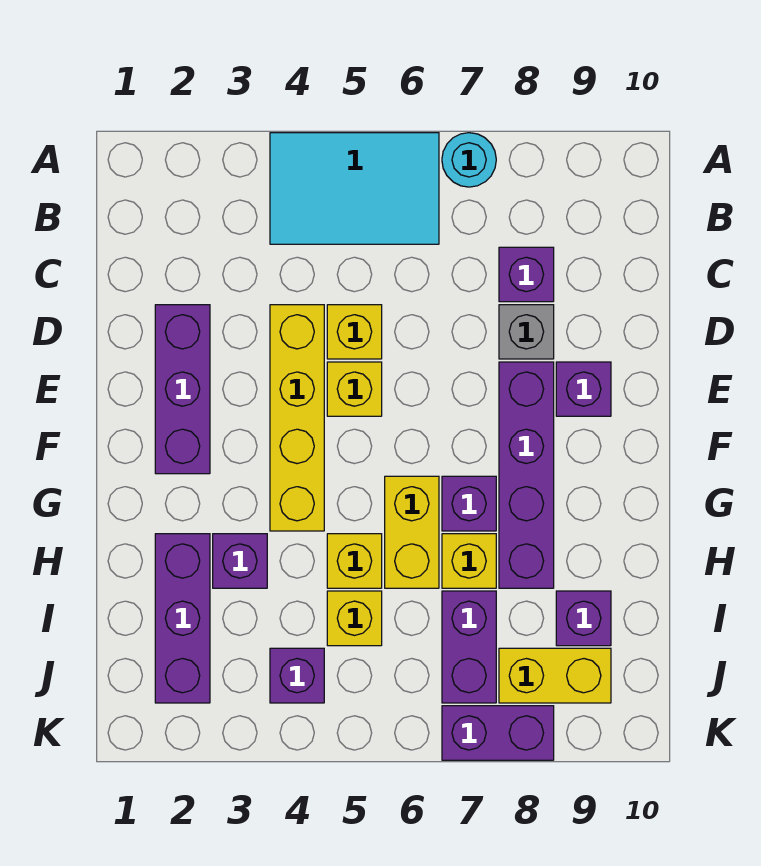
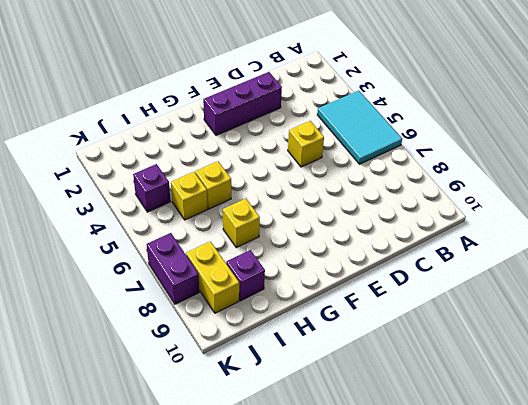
none -> cyan 1x1 round brick [442,133,496,187]
none -> purple 1x1 brick [499,247,554,302]
none -> yellow 1x4 brick [270,305,324,531]

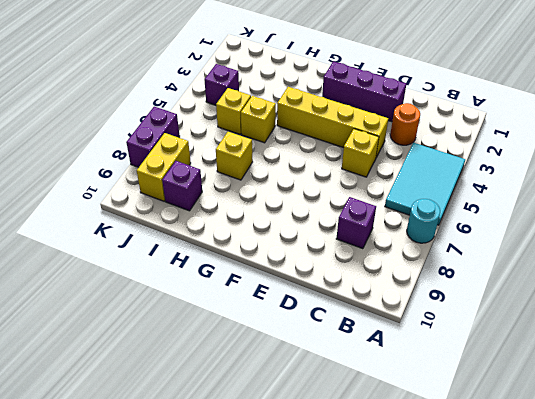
orange 1x1 round brick [390,103,420,145] -> none
none -> grey 1x1 brick [499,305,554,359]
none -> yellow 1x1 brick [327,362,382,416]
none -> purple 1x4 brick [499,362,554,588]

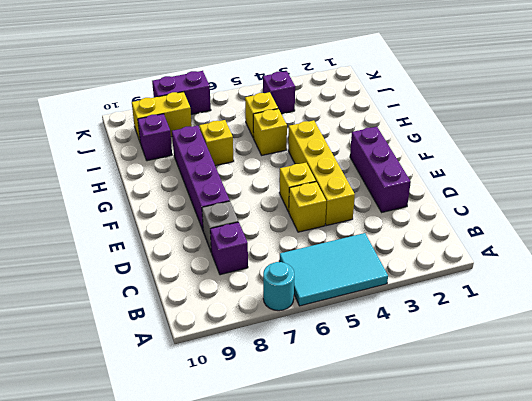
none -> purple 1x1 brick [556,362,611,416]
none -> yellow 1x2 brick [385,476,439,588]
none -> purple 1x1 brick [442,476,496,531]

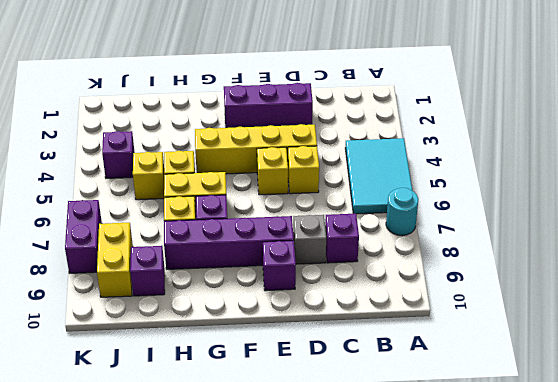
none -> purple 1x3 brick [155,534,210,703]
none -> purple 1x1 brick [213,534,267,588]
none -> purple 1x2 brick [442,591,496,703]

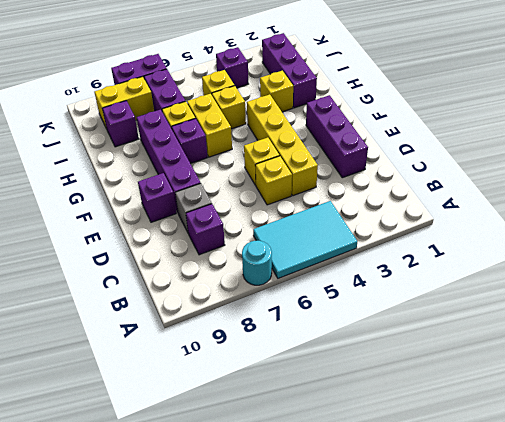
yellow 1x1 brick [260,71,293,112] -> purple 1x1 brick [213,534,267,588]

